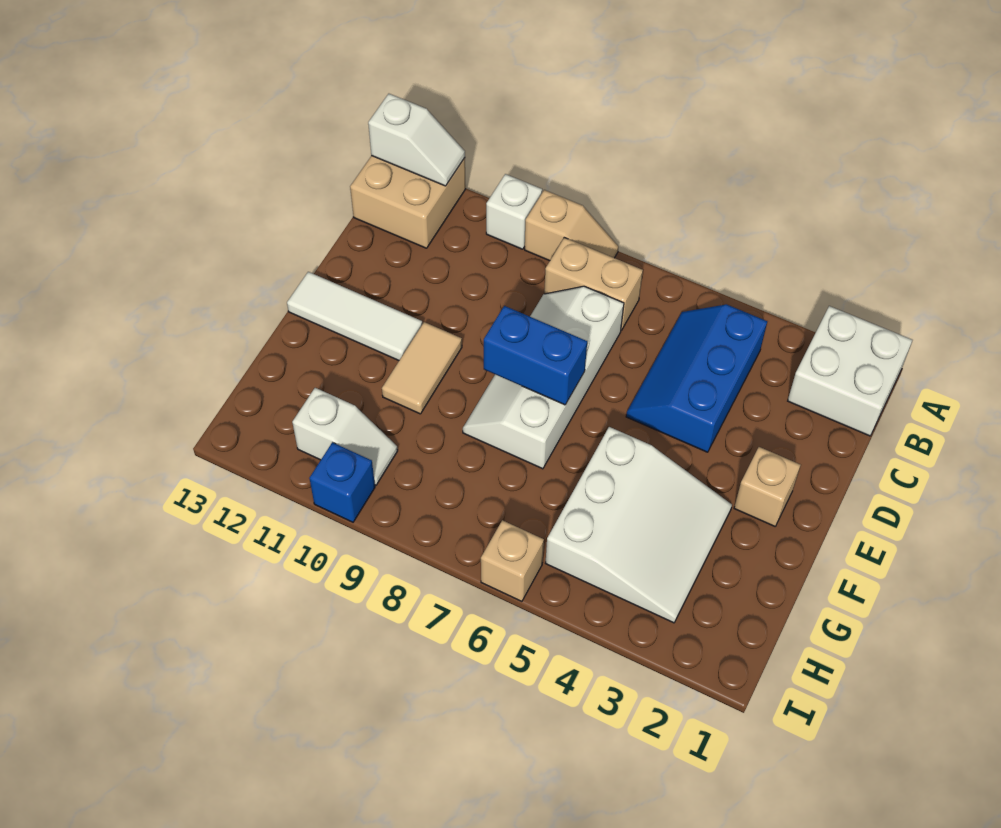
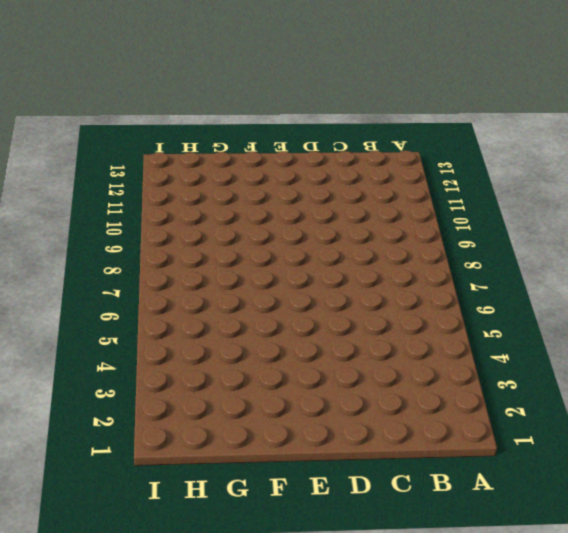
none -> white 2x2 brick [788,306,913,436]
none -> tan 1x2 slope [525,190,618,261]
none -> white 1x1 brick [486,174,542,249]

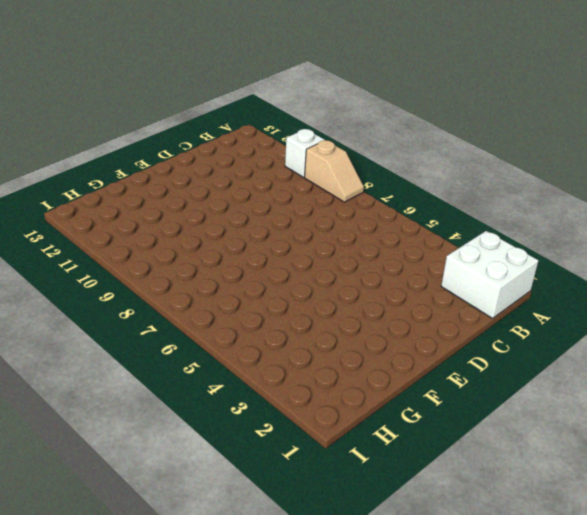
none -> tan 2x2 brick [350,156,466,248]
none -> blue 2x3 slope [626,304,767,452]
none -> tan 1x2 brick [544,237,643,330]

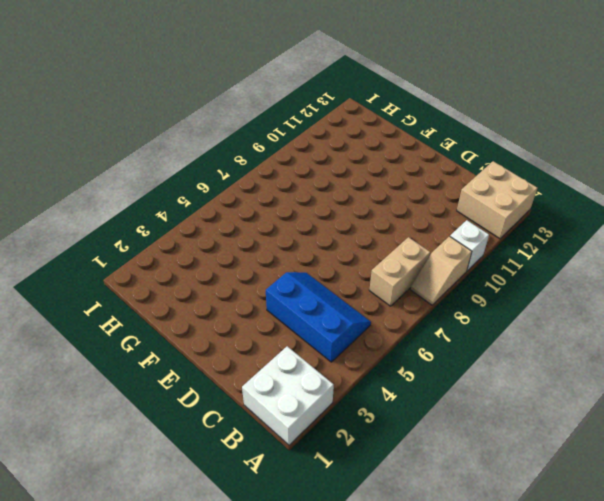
none -> white 2x4 slope [463,286,624,469]
none -> tan 1x1 brick [734,447,801,526]
none -> tan 1x2 tile [382,322,462,414]

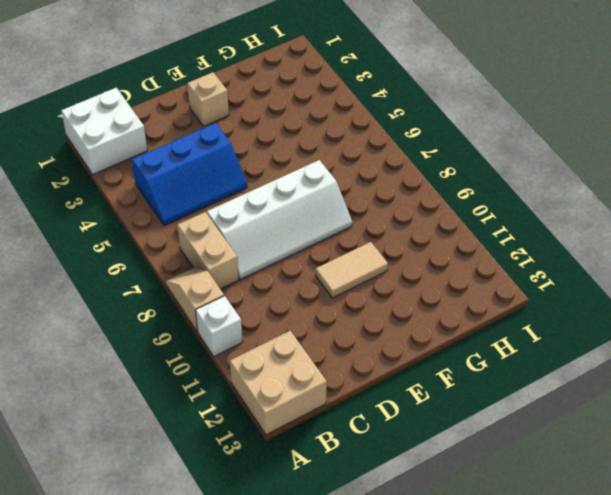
none -> white 1x3 tile [287,272,422,360]
none -> white 3x3 slope [546,427,732,623]
none -> white 1x2 slope [292,388,398,485]

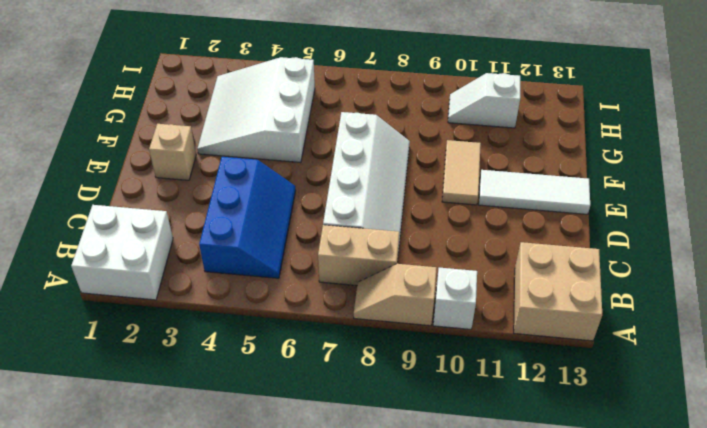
none -> tan 1x1 brick [481,520,544,601]
none -> blue 1x1 brick [309,442,375,522]
none -> white 1x2 slope [368,94,465,186]

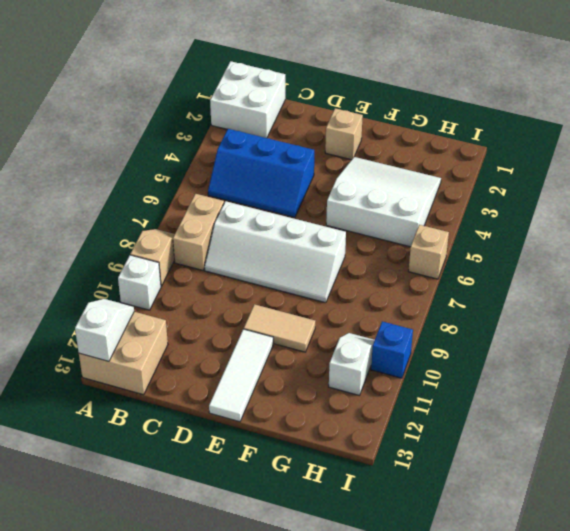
none -> blue 1x2 brick [484,306,587,405]

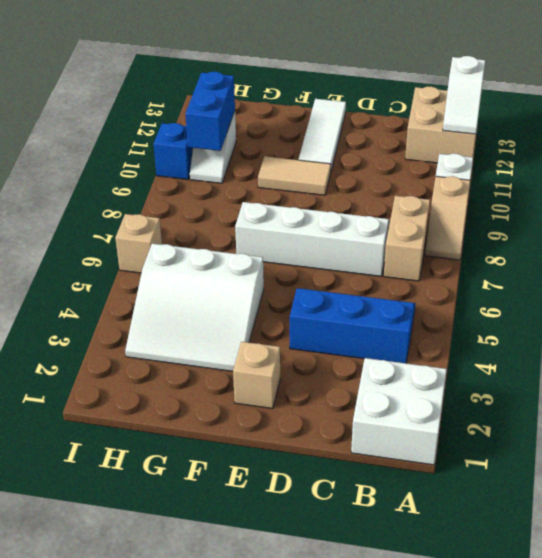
blue 1x2 brick [185,72,235,151] -> blue 1x2 brick moved to [484,306,587,405]

